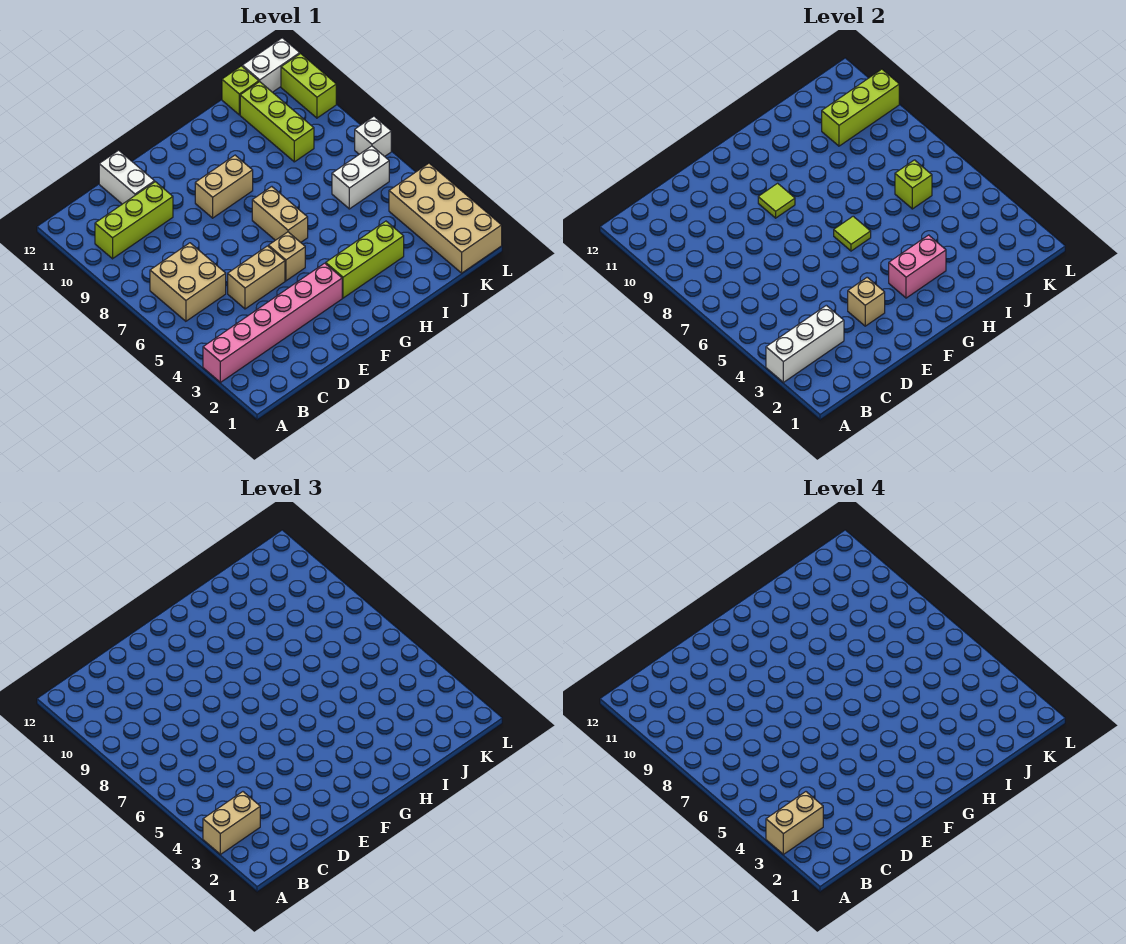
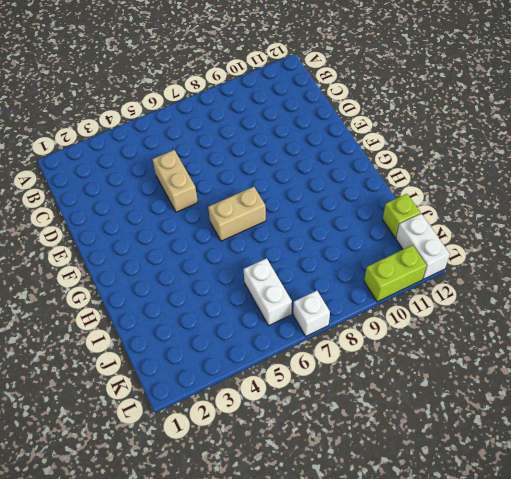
none -> pink 1x6 brick [203,263,342,382]
none -> tan 2x2 brick [150,243,226,321]
none -> lime 1x3 brick [95,182,173,259]

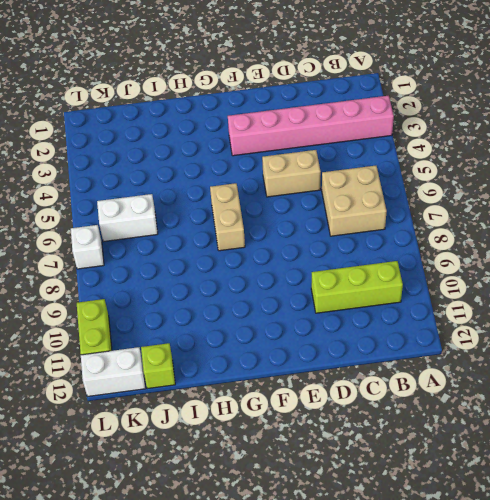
none -> white 1x2 brick [99,150,155,204]
none -> tan 1x1 brick [269,232,305,281]
none -> tan 1x2 brick [195,155,253,218]

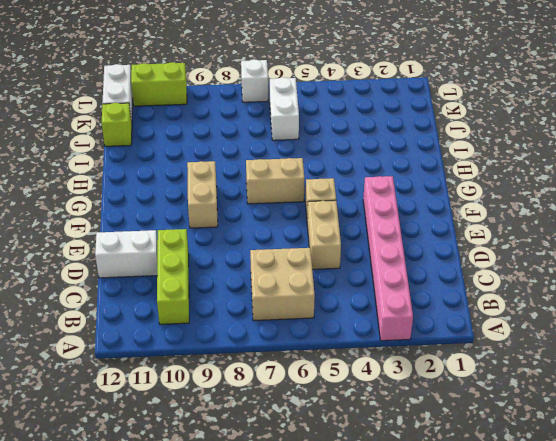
none -> lime 1x3 brick [326,221,404,298]
none -> lime 1x3 brick [240,82,314,162]
none -> tan 2x4 brick [389,163,502,273]

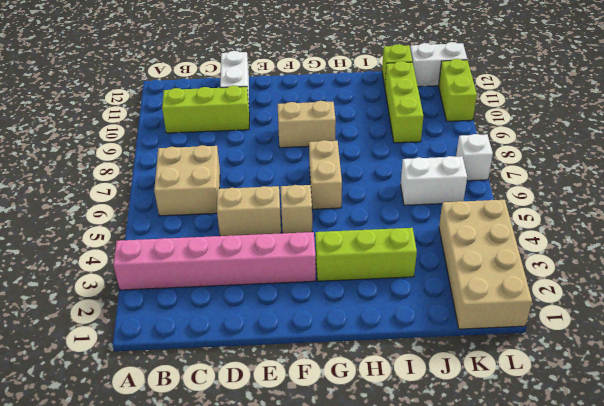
none -> white 1x3 brick [766,305,844,382]
none -> tan 1x1 brick [848,277,885,326]
none -> lime 1x1 tile [758,183,795,218]

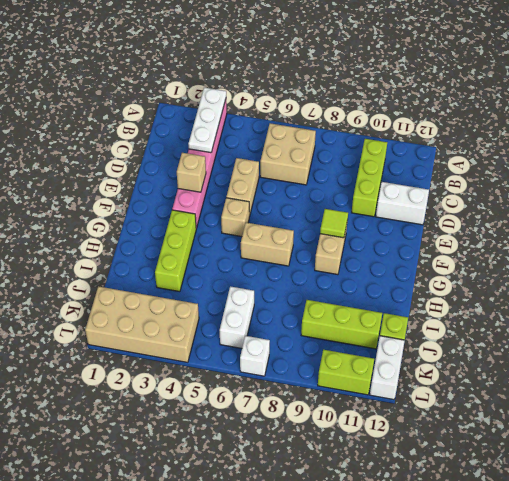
white 1x3 plate [188,88,226,153] -> white 1x3 brick [766,305,844,382]
none -> pink 1x2 brick [889,235,946,298]
none -> lime 1x1 tile [834,216,871,251]
none -> lime 1x1 brick [895,160,932,209]

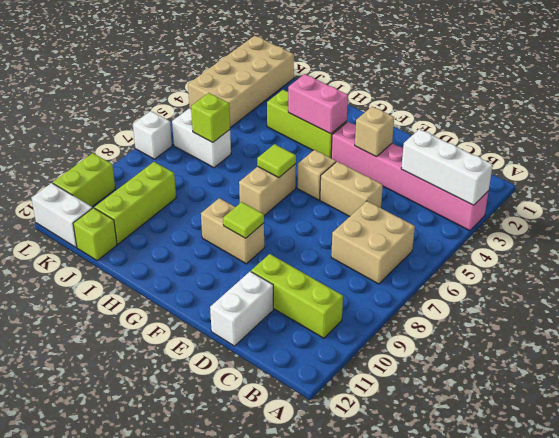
none -> lime 1x3 brick [822,69,899,146]
none -> tan 1x2 brick [203,792,260,854]
none -> tan 1x2 brick [766,792,823,854]

